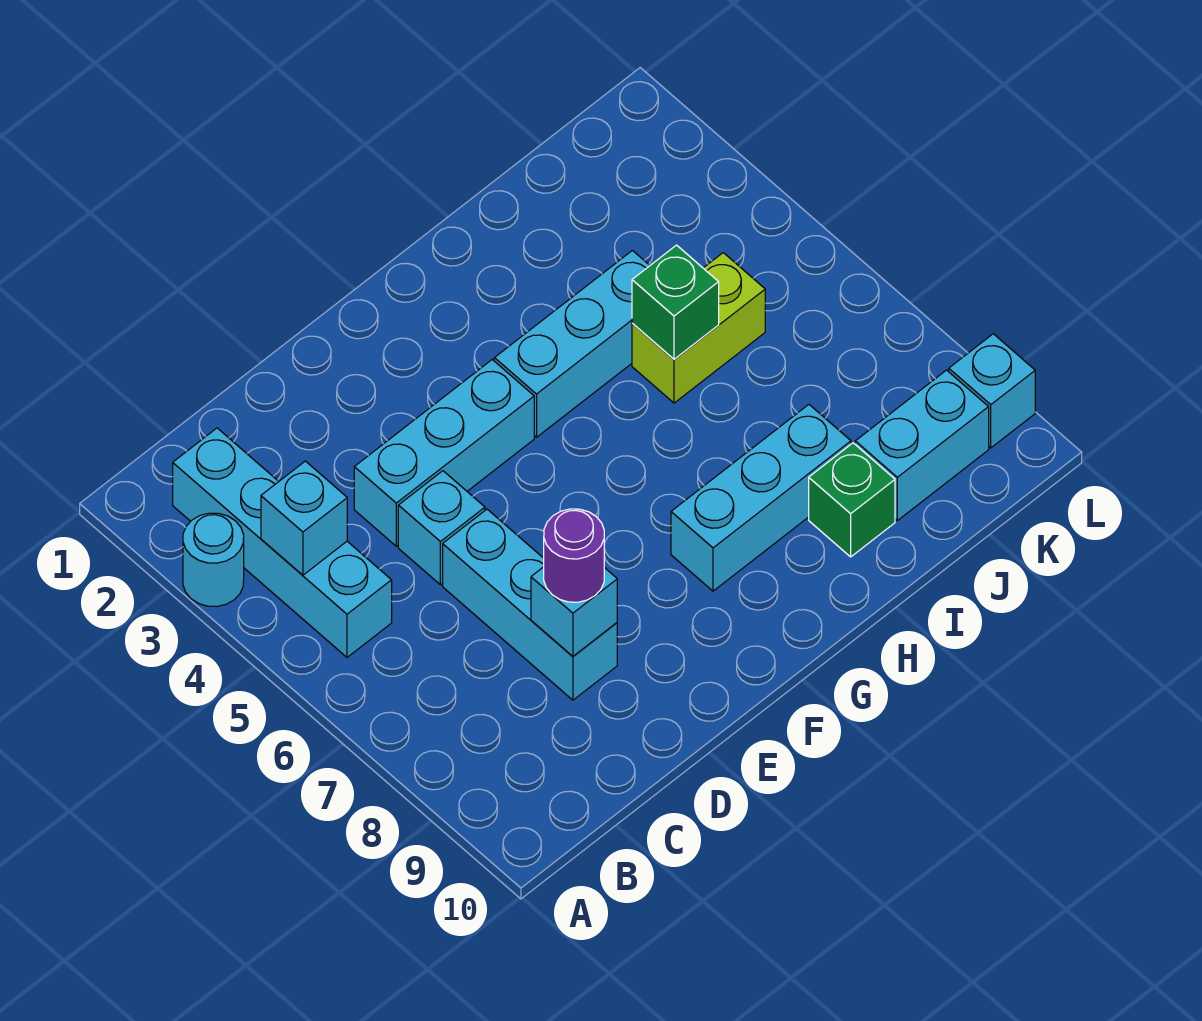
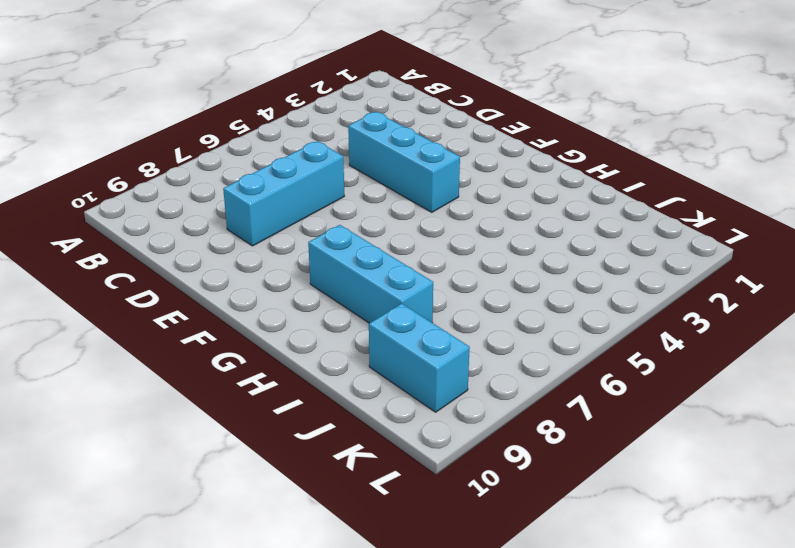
none -> cyan 1x1 round brick [183,513,244,606]
none -> cyan 1x4 brick [173,428,392,657]
none -> cyan 1x1 brick [398,471,485,585]

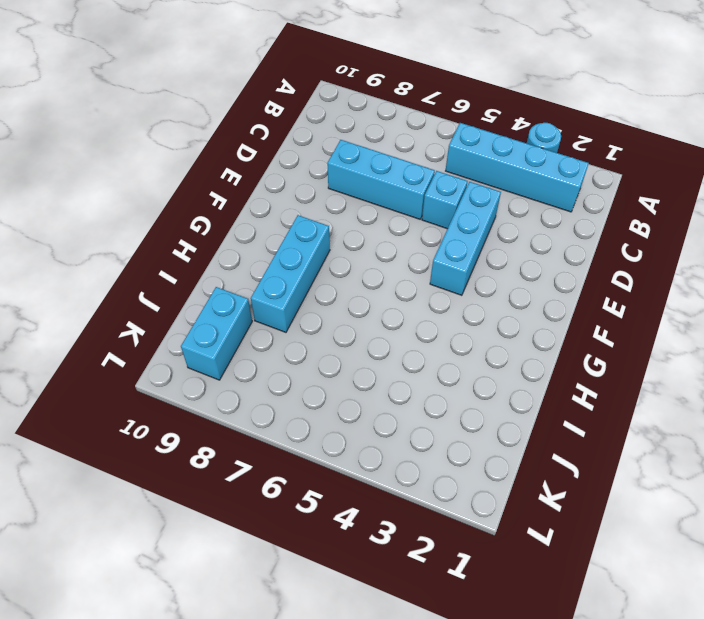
none -> cyan 1x3 brick [494,250,650,437]
none -> lime 1x2 brick [632,253,765,403]
none -> green 1x1 brick [809,443,895,557]

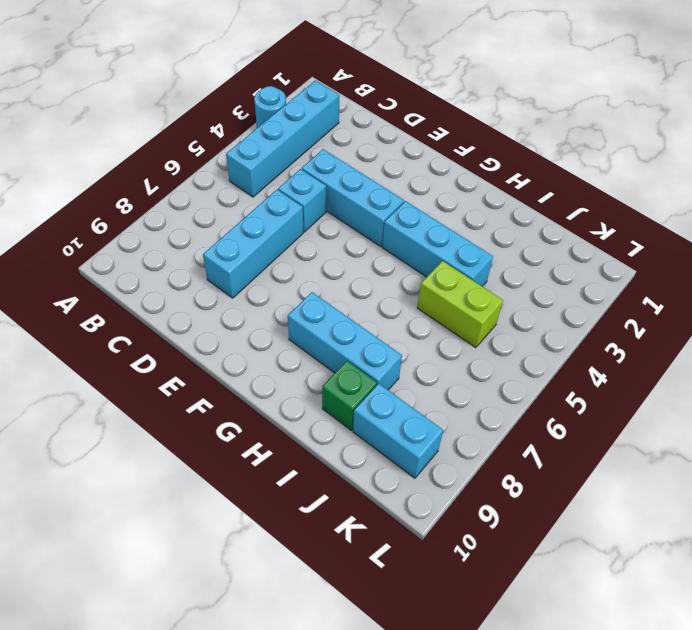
none -> cyan 1x1 brick [949,334,1035,448]
none -> cyan 1x1 brick [261,461,347,575]
none -> cyan 1x1 brick [531,567,617,656]

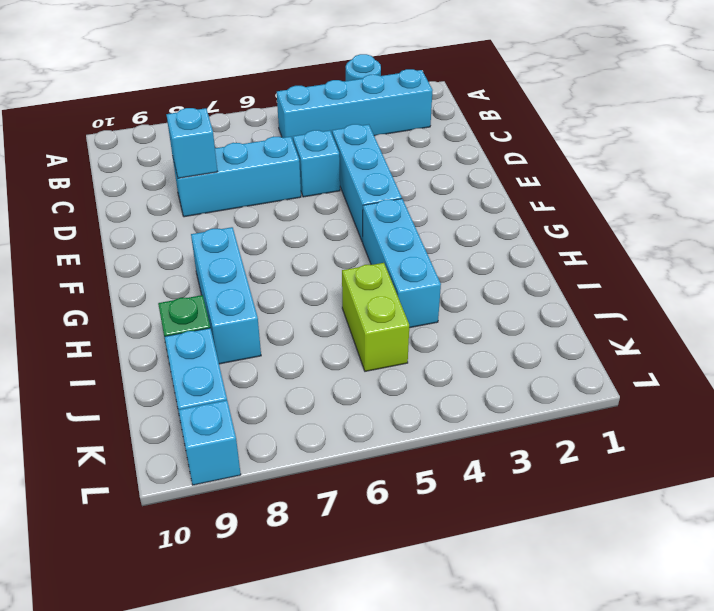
none -> cyan 1x1 brick [261,461,347,575]
none -> green 1x1 brick [632,245,719,359]
none -> purple 1x1 round brick [544,509,604,602]

